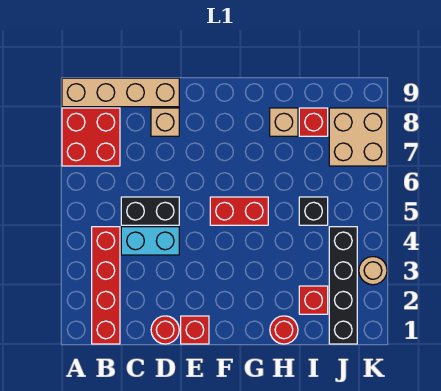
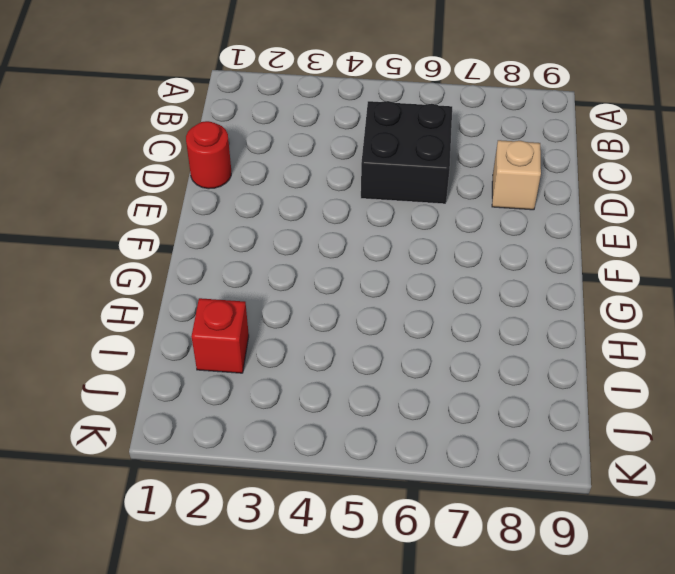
black 2x2 brick [361,101,452,204] -> black 1x2 brick [121,197,179,225]
none -> red 2x2 brick [62,108,120,166]
none -> tan 1x4 brick [62,78,179,107]
none -> red 1x4 brick [92,227,120,344]

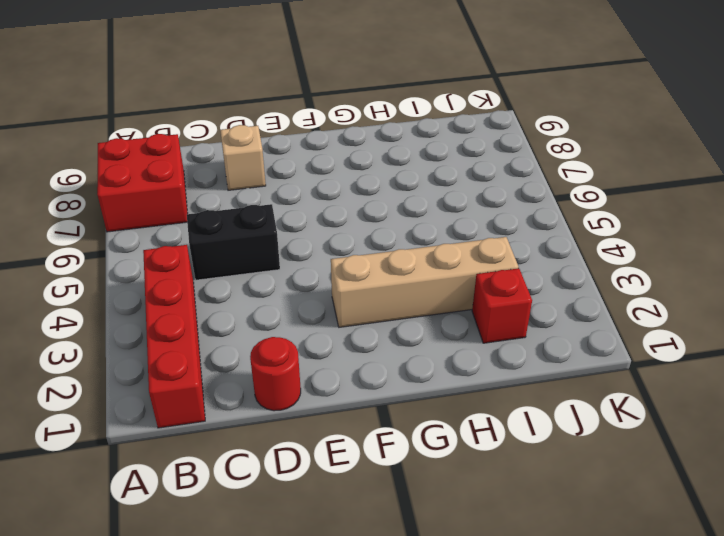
tan 1x4 brick [331,237,519,327] -> tan 1x4 brick moved to [62,78,179,107]
none -> cyan 1x2 brick [121,227,179,255]
none -> red 1x1 brick [181,316,209,344]
none -> red 1x2 brick [210,197,268,225]

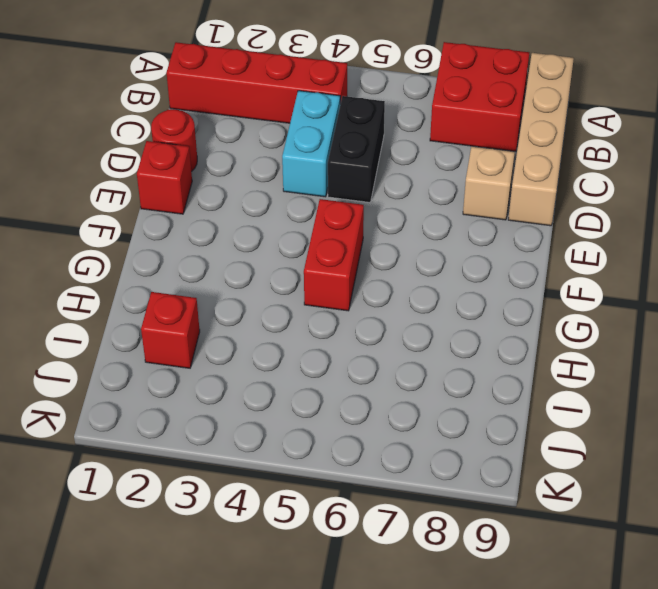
none -> red 1x1 round brick [270,316,298,344]
none -> tan 1x1 brick [270,108,298,136]
none -> black 1x1 brick [299,197,328,225]

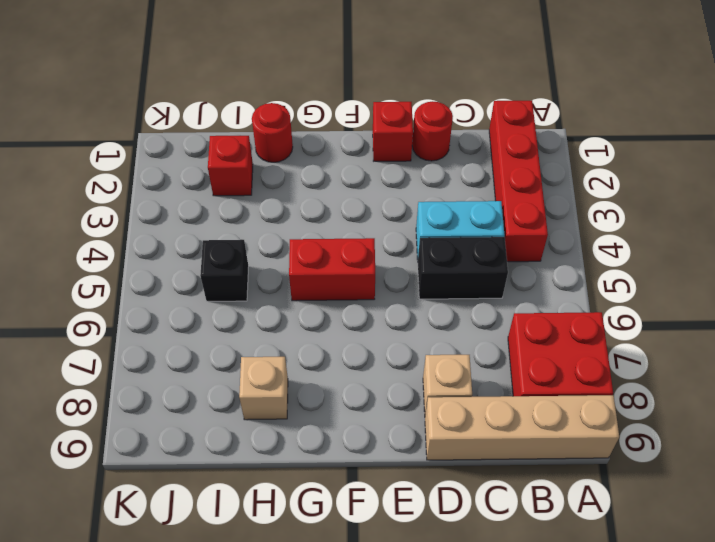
none -> red 1x1 brick [299,108,328,136]
none -> black 1x4 brick [329,227,357,344]
none -> tan 2x2 brick [329,108,387,166]

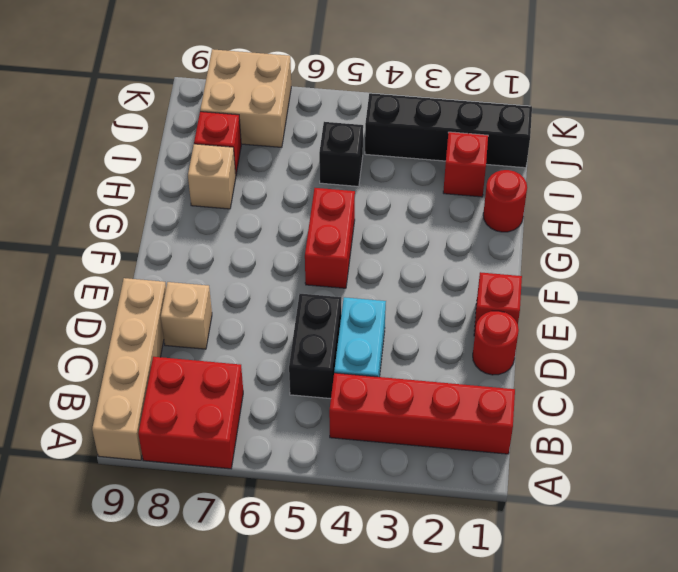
none -> tan 1x1 round brick [359,257,387,285]

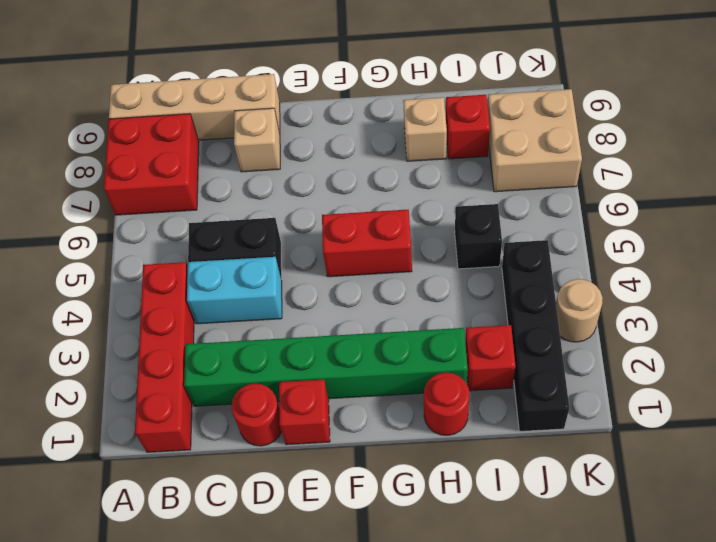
green 1x6 brick [184,328,468,406] -> none

